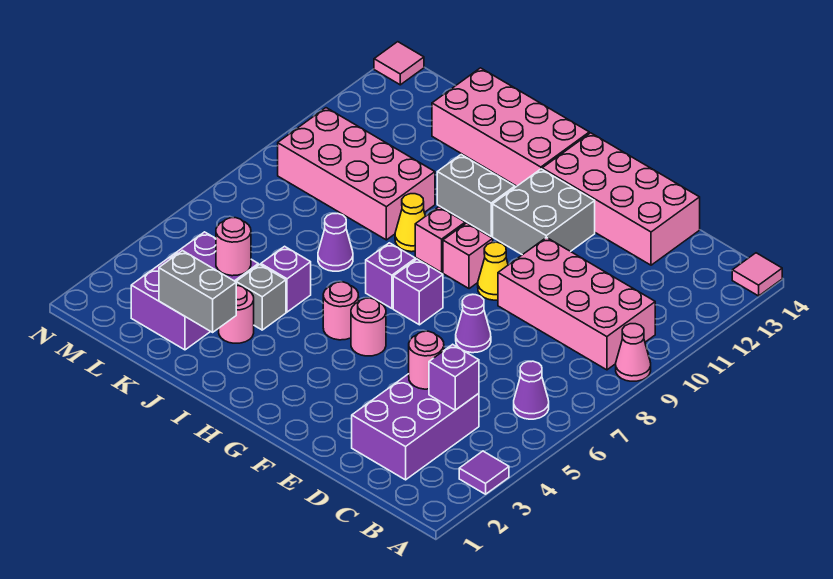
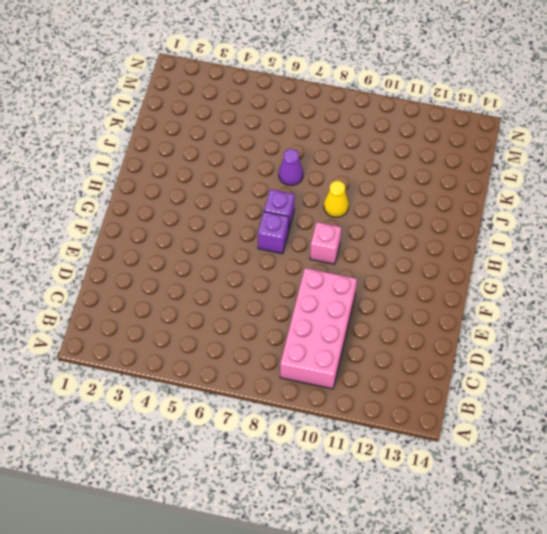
none -> purple 1x1 tile [459,451,509,494]
none -> pink 1x1 cone [616,324,651,381]
none -> pink 1x1 tile [732,253,782,296]
none -> purple 1x1 cone [514,361,549,419]

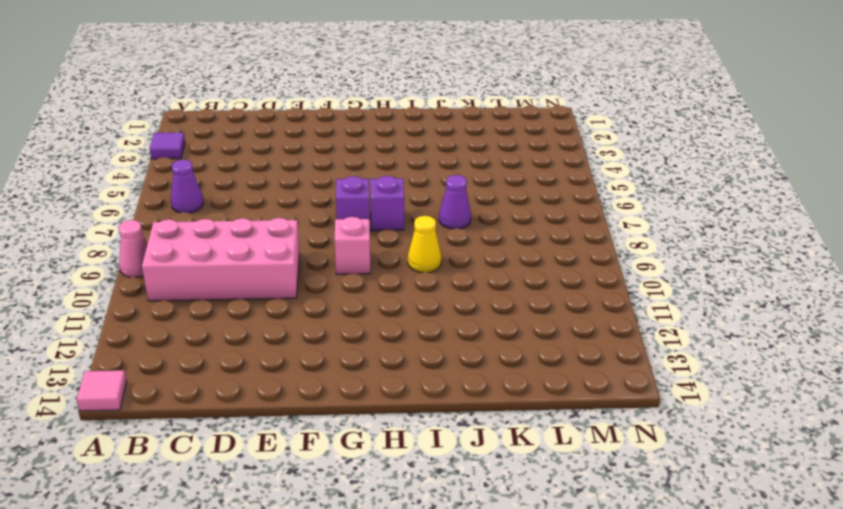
none -> purple 2x3 brick [352,374,479,480]
none -> pink 2x4 brick [542,133,700,265]
none -> purple 1x1 cone [456,295,491,353]
none -> yellow 1x1 cone [478,242,508,300]

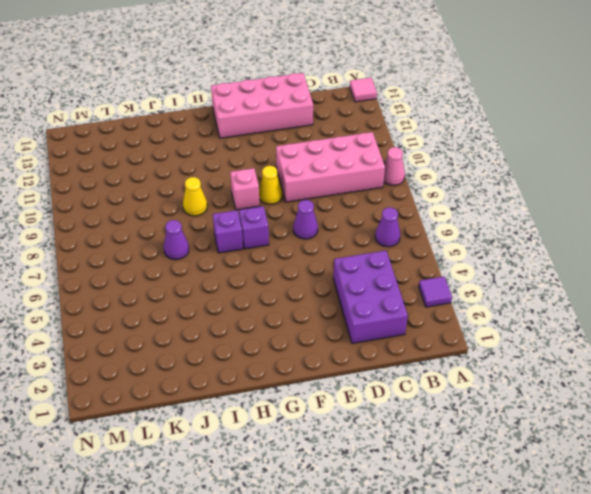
none -> grey 2x2 brick [493,169,595,255]
none -> pink 1x1 round brick [351,298,386,356]
none -> pink 1x1 round brick [323,282,359,340]
none -> pink 1x1 brick [415,207,465,272]

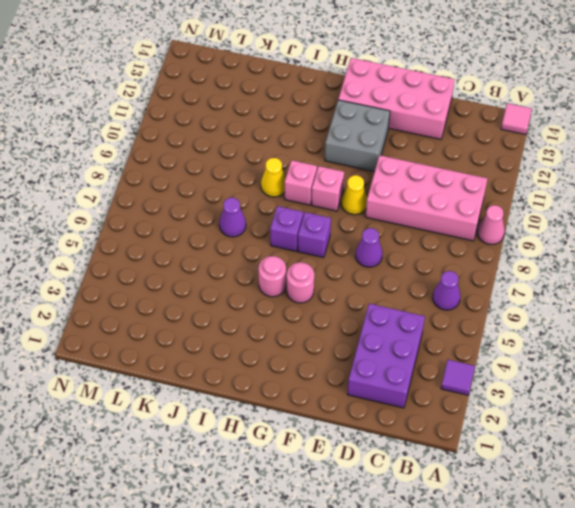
none -> grey 1x2 brick [437,155,515,236]
none -> pink 2x4 brick [432,68,589,186]
none -> pink 1x1 round brick [219,286,254,343]
none -> grey 1x1 brick [236,264,286,330]

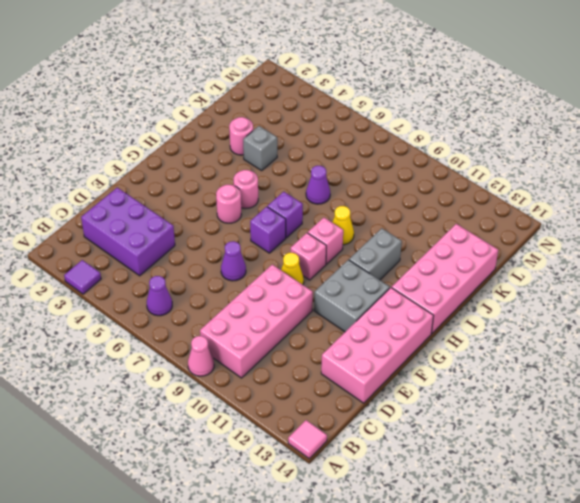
none -> purple 1x1 brick [261,246,311,312]
none -> pink 2x4 brick [278,108,435,240]
none -> purple 2x3 brick [131,232,258,350]
none -> pink 1x1 tile [374,42,424,85]

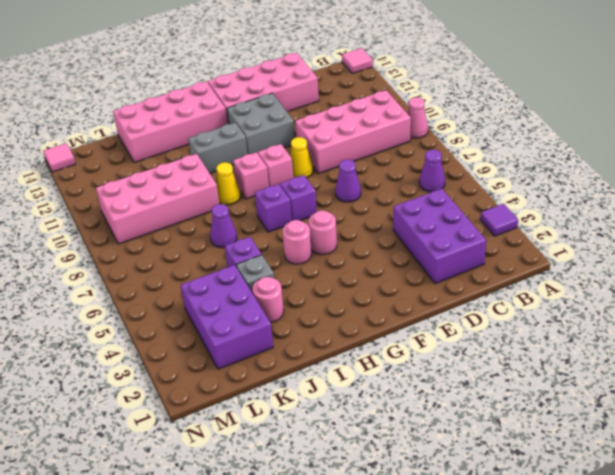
none -> purple 1x1 brick [429,344,479,410]
none -> pink 1x1 round brick [409,331,444,389]
none -> grey 1x2 brick [159,251,236,332]
none -> pink 1x1 round brick [216,218,251,276]

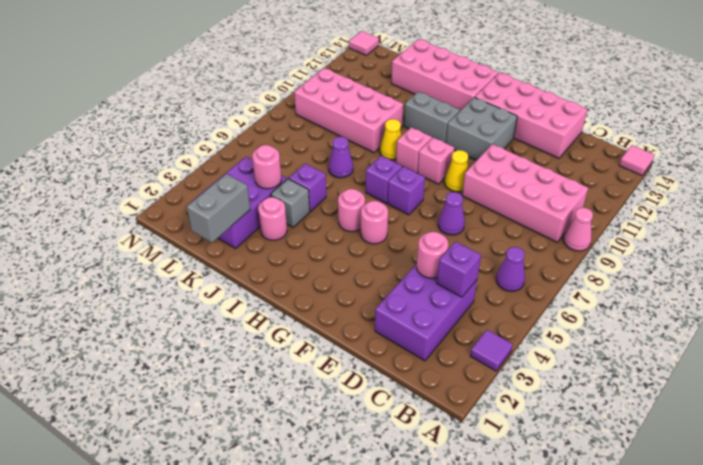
grey 1x2 brick [187,174,250,243] -> grey 1x2 brick turned to [159,251,236,332]

